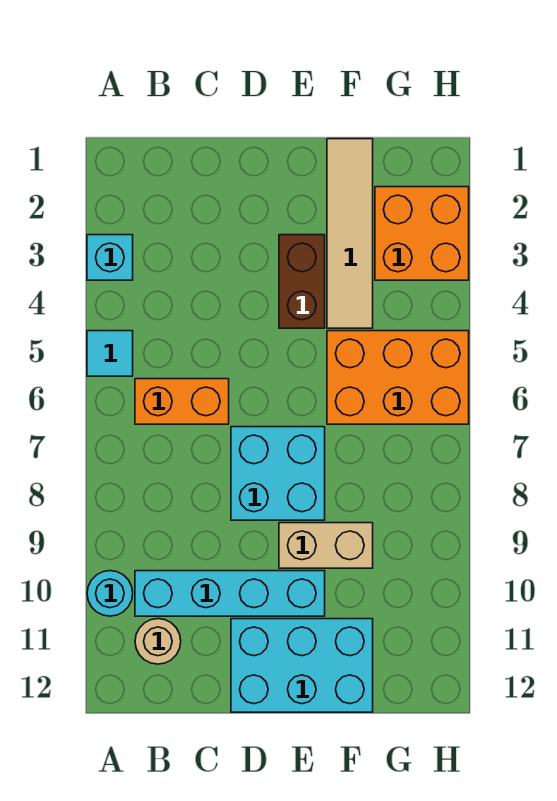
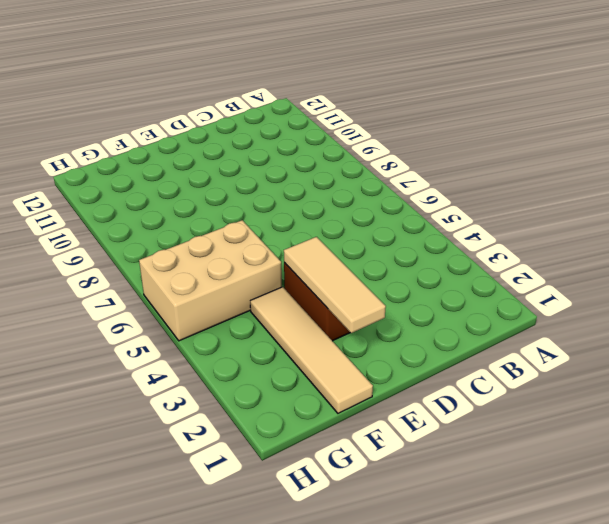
tan 1x3 tile [284,237,386,333] -> none
tan 2x3 brick [139,220,282,341] -> orange 2x3 brick [327,331,469,424]
none -> cyan 1x1 brick [87,235,133,280]
none -> cyan 1x1 tile [87,331,133,376]
none -> cyan 1x1 round brick [87,571,133,616]

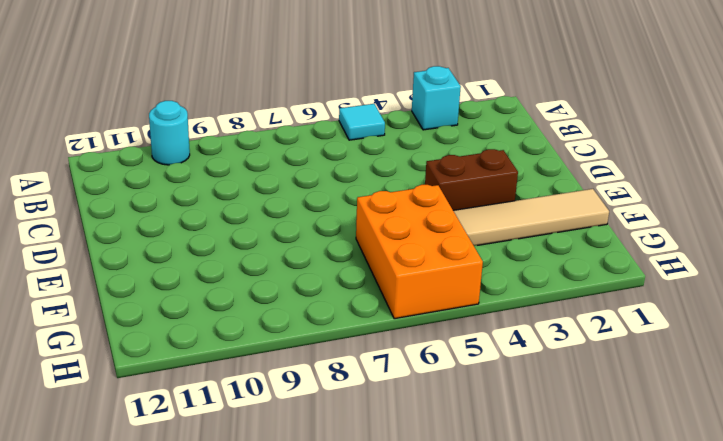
none -> orange 1x2 brick [135,379,229,424]
none -> cyan 1x4 brick [135,571,325,616]
none -> tan 1x1 round brick [135,619,181,664]

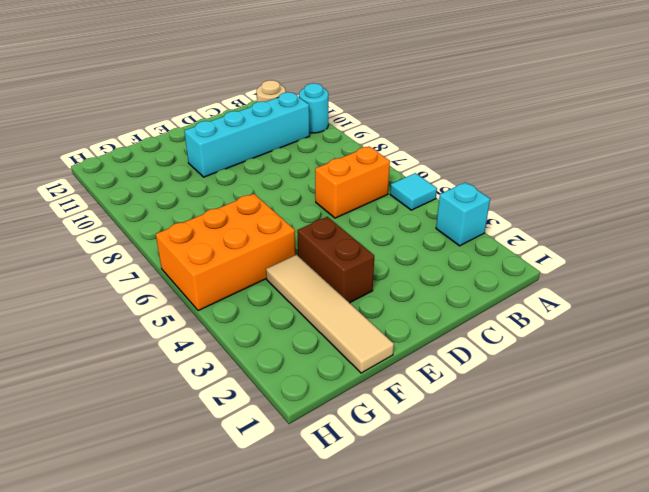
none -> cyan 2x2 brick [231,427,325,520]
none -> cyan 2x3 brick [231,619,373,712]
none -> tan 1x2 brick [279,523,373,568]

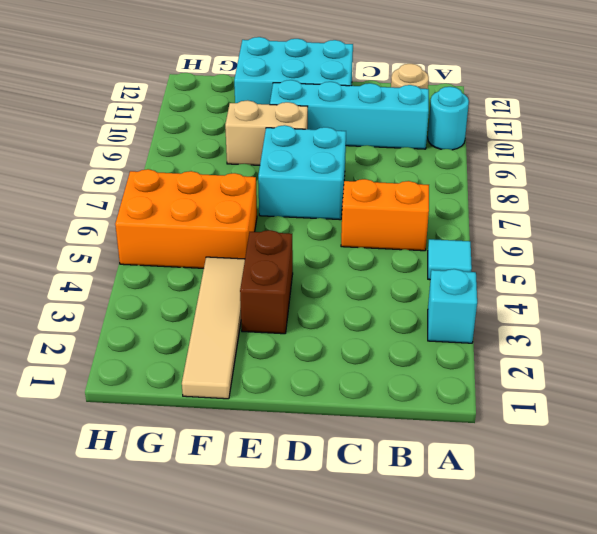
none -> orange 2x2 brick [375,187,469,280]

